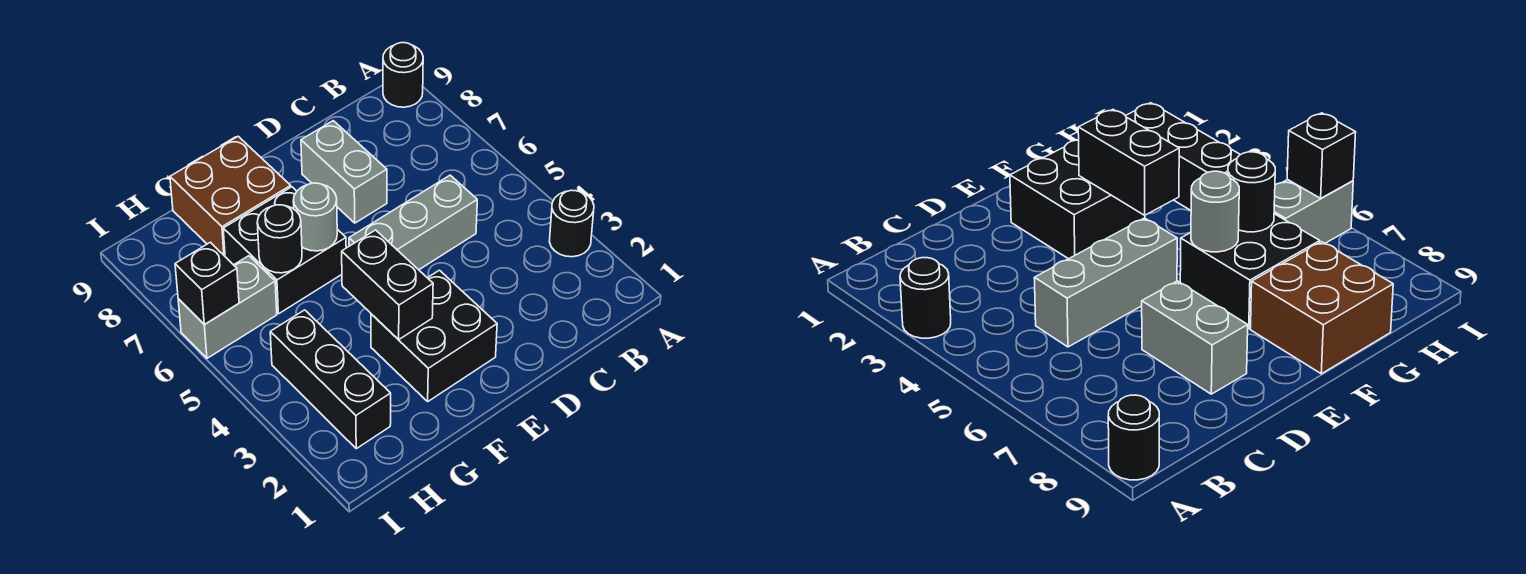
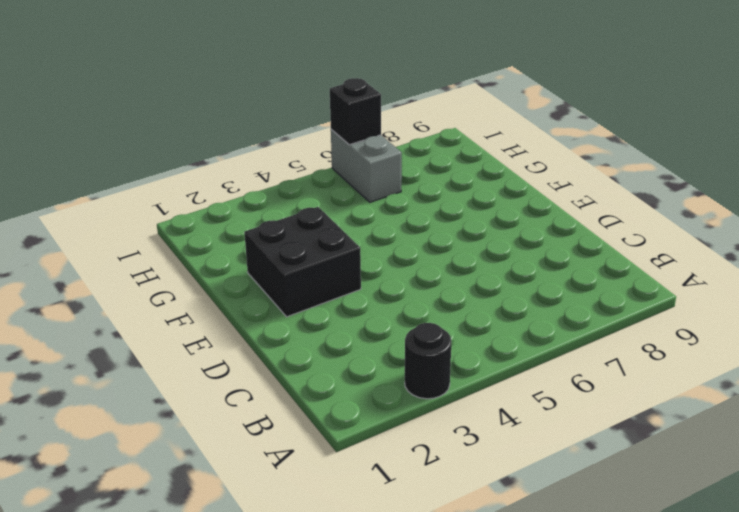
none -> black 1x1 round brick [383,43,423,107]
none -> grey 1x3 brick [349,175,477,270]
none -> grey 1x2 brick [301,121,387,223]

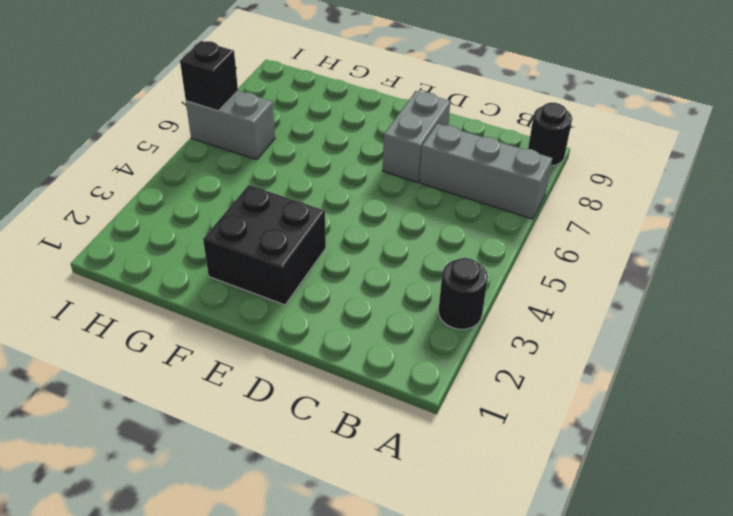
grey 1x3 brick [419,124,552,219] -> grey 1x3 brick moved to [349,175,477,270]
none -> black 2x2 brick [223,187,346,314]
none -> brown 2x2 brick [170,136,291,256]
none -> black 1x3 brick [270,310,391,449]

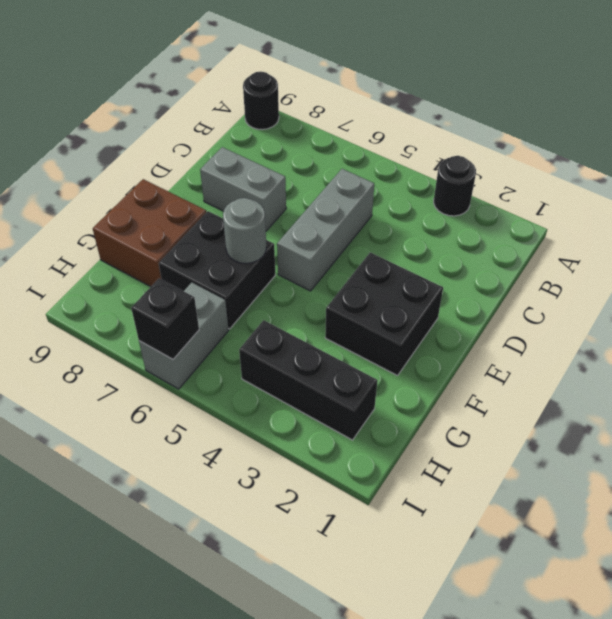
none -> black 1x2 brick [342,230,433,340]
none -> black 1x1 round brick [257,205,302,273]

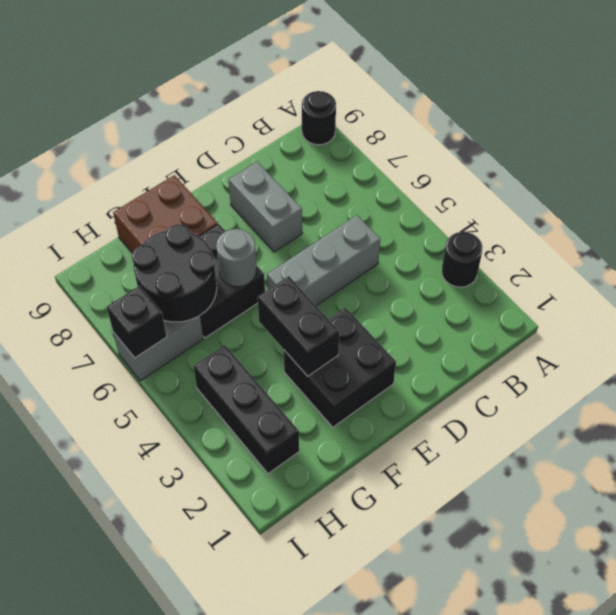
black 2x2 round brick [132,224,217,322] -> black 1x1 round brick [257,205,302,273]

